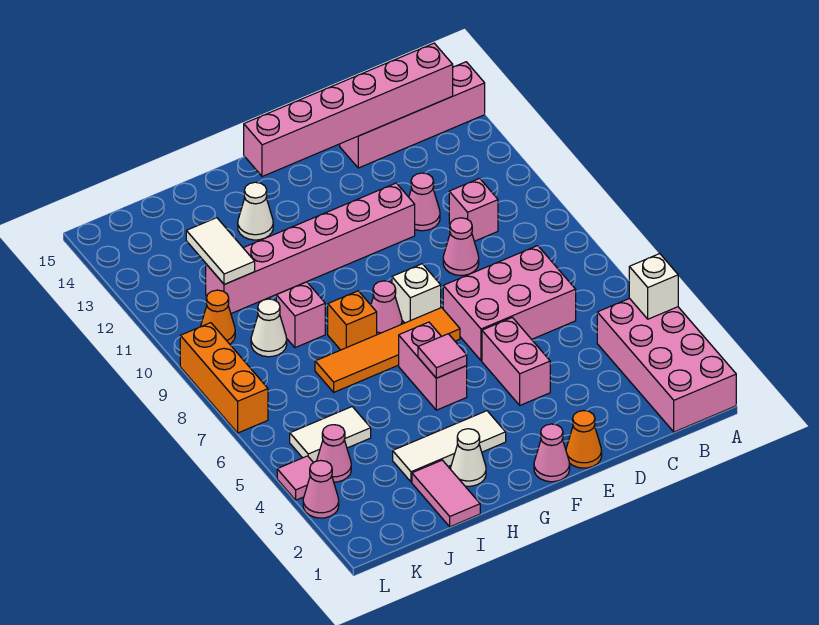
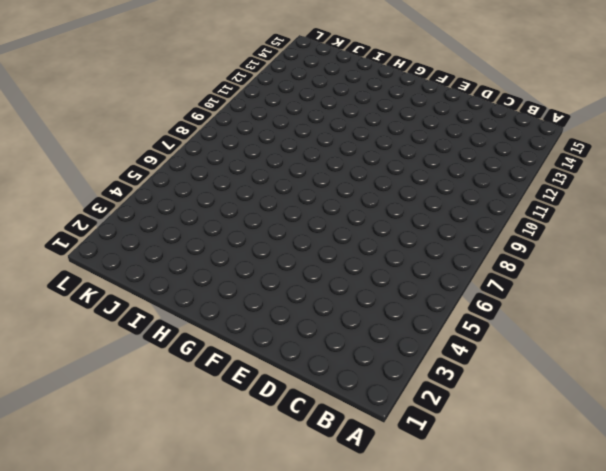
none -> pink 2x4 brick [597,298,736,432]
none -> pink 1x4 brick [340,62,485,168]
none -> pink 2x3 brick [443,246,576,361]
none -> pink 1x1 brick [449,178,498,241]

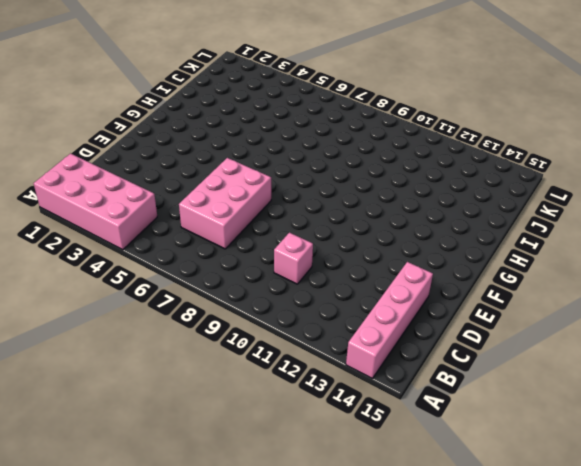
none -> pink 1x1 cone [443,218,479,275]
none -> pink 1x1 cone [409,173,440,231]
none -> orange 1x1 cone [566,411,602,468]
none -> pink 1x2 brick [482,317,550,405]

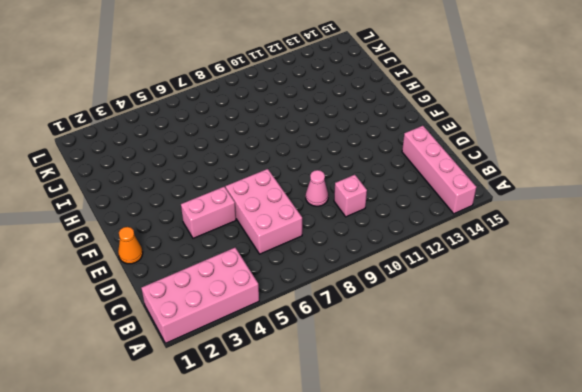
none -> pink 1x1 cone [409,173,440,231]
none -> pink 1x6 brick [206,183,415,313]
none -> pink 1x1 cone [534,424,570,482]
none -> orange 1x4 tile [315,308,460,392]

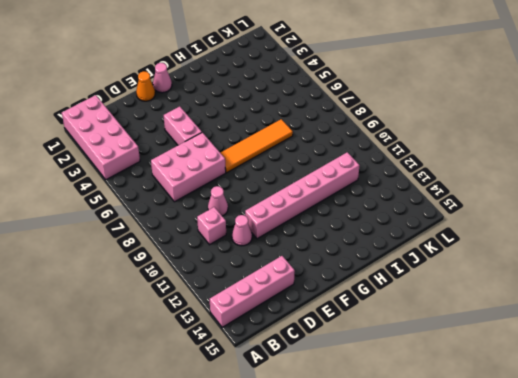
none -> white 1x1 brick [392,264,441,323]
none -> white 1x3 tile [393,411,506,482]
none -> pink 1x2 brick [399,322,467,410]
none -> pink 1x1 cone [371,281,402,335]

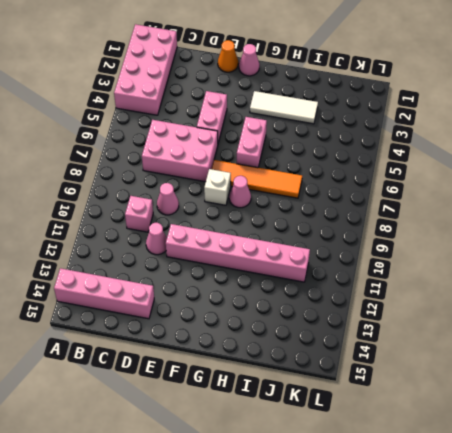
none -> white 1x1 cone [451,429,486,486]
none -> orange 1x1 brick [328,291,377,350]
none -> white 1x1 cone [238,182,273,240]
none -> pink 1x2 tile [412,460,480,527]

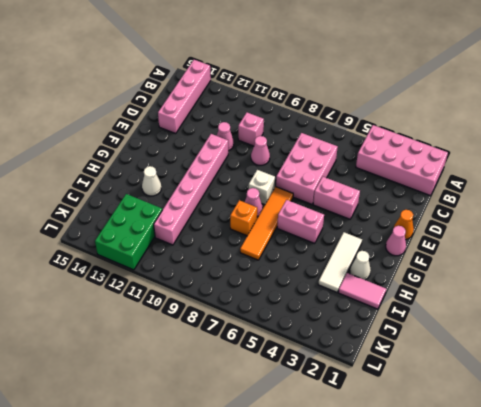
green 2x3 brick [95,194,162,270] -> none
none -> pink 1x1 brick [276,282,325,348]
none -> white 1x2 tile [290,407,371,462]
none -> white 1x1 cone [251,299,287,357]
none -> pink 1x1 cone [317,425,351,482]

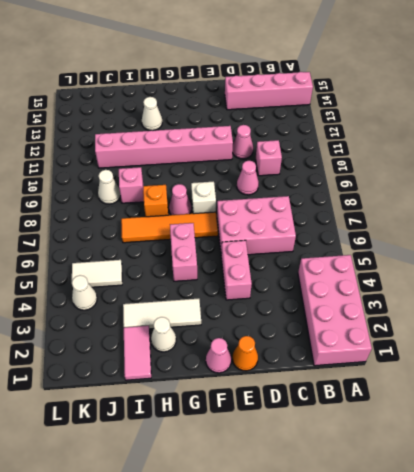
white 1x1 cone [72,275,97,310] -> pink 1x1 cone [317,425,351,482]
none -> orange 1x1 cone [201,290,235,344]
none -> pink 1x1 cone [303,460,339,518]
none -> pink 1x1 tile [277,456,313,500]
none -> orange 1x3 brick [180,323,268,433]

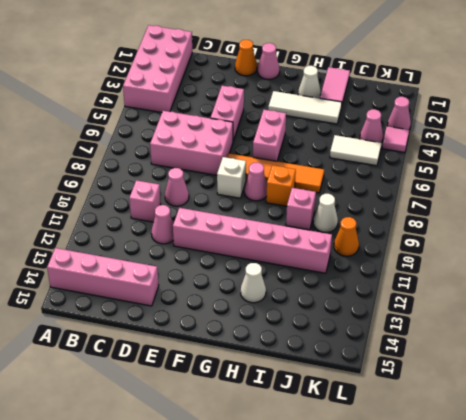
none -> orange 1x3 brick [180,323,268,433]
none -> white 1x1 brick [629,254,678,319]
none -> pink 1x6 brick [244,43,453,177]
none -> pink 1x1 tile [418,334,467,378]

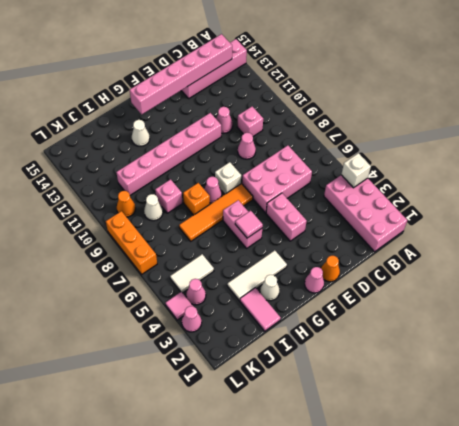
none -> white 1x2 tile [186,218,255,285]

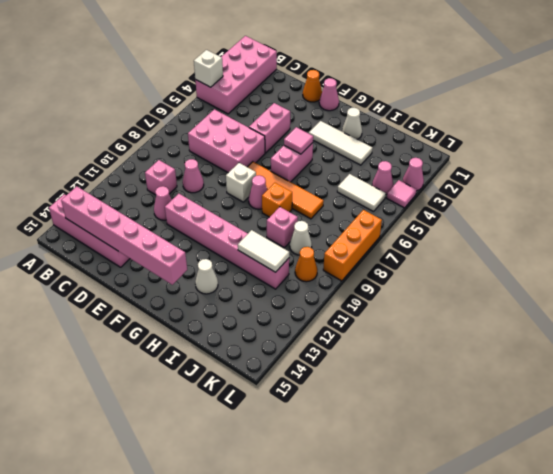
white 1x2 tile [238,230,289,272] -> white 1x2 tile turned to [186,218,255,285]
none -> pink 1x2 tile [412,460,480,527]

